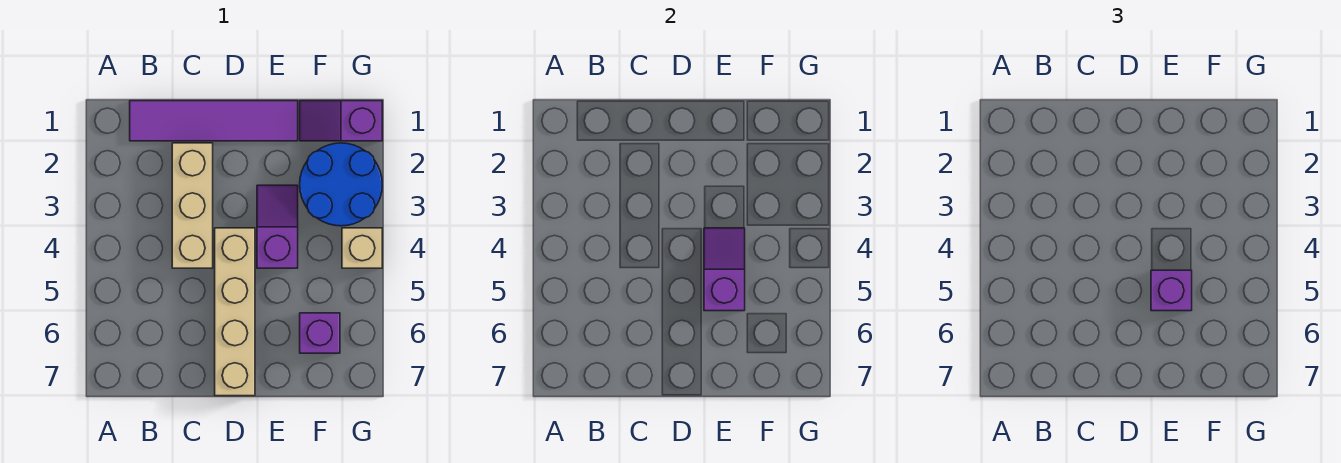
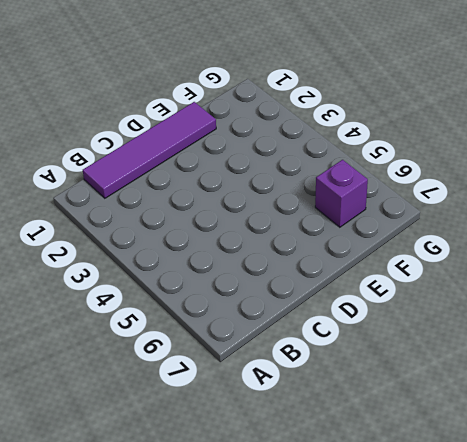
none -> tan 1x3 brick [172,143,213,268]
none -> tan 1x4 brick [215,228,255,396]

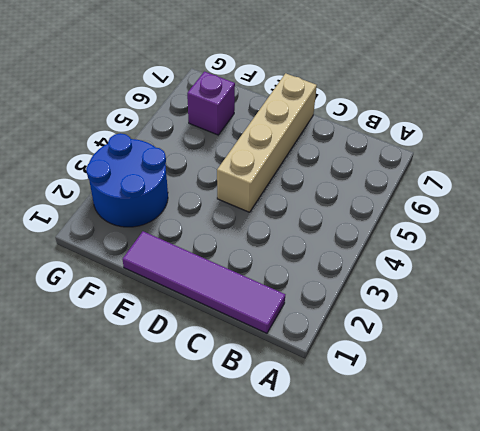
none -> tan 1x3 brick [172,143,213,268]
none -> purple 1x2 slope [257,185,298,268]

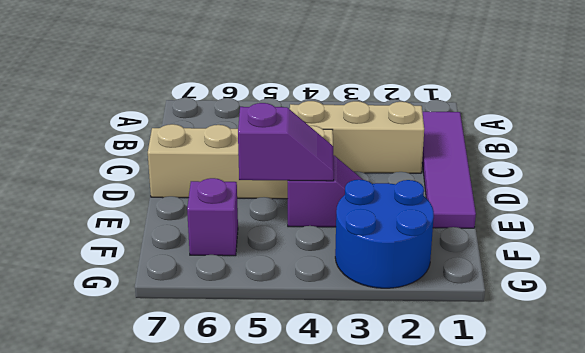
none -> purple 1x2 slope [300,101,382,141]
none -> tan 1x1 brick [342,228,382,268]

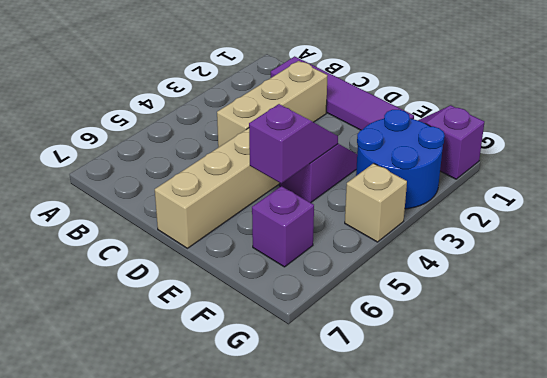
none -> purple 1x1 brick [1151,270,1192,311]

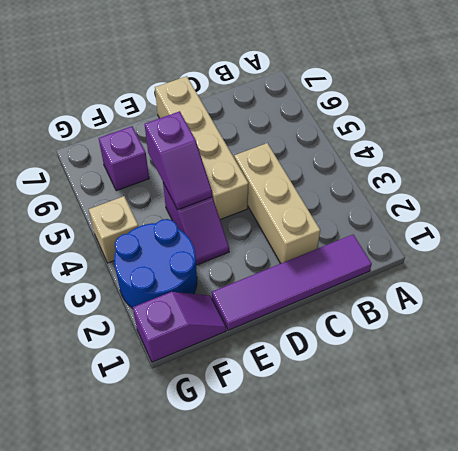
none -> purple 1x1 brick [1151,270,1192,311]

